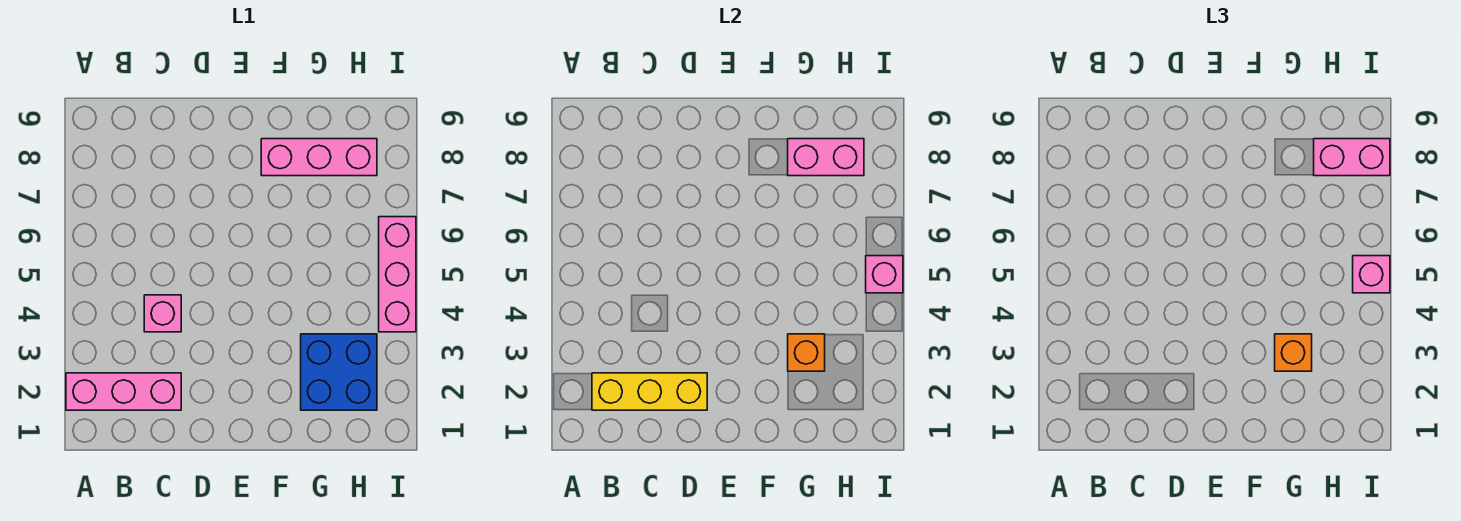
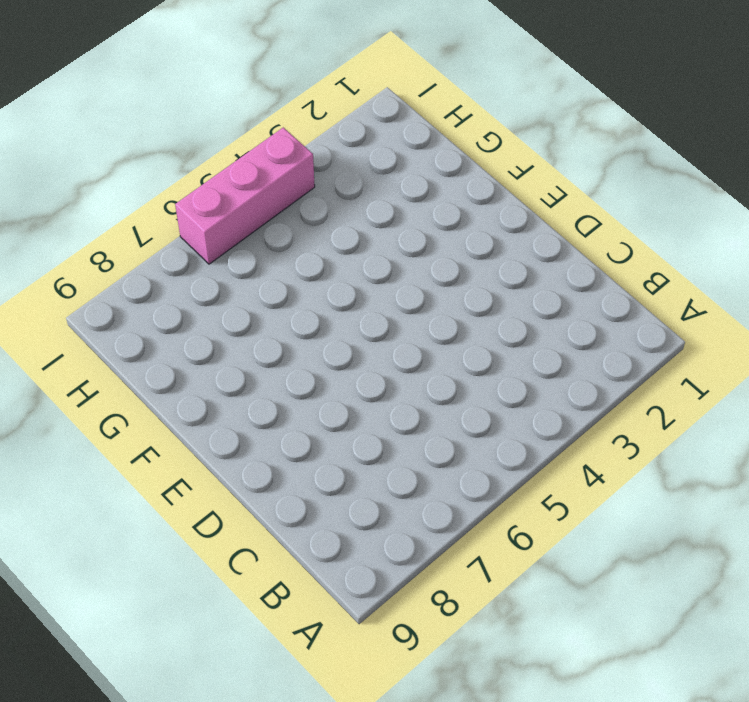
none -> pink 1x3 brick [66,373,181,410]
none -> pink 1x1 brick [144,295,181,332]
none -> pink 1x3 brick [261,139,377,176]

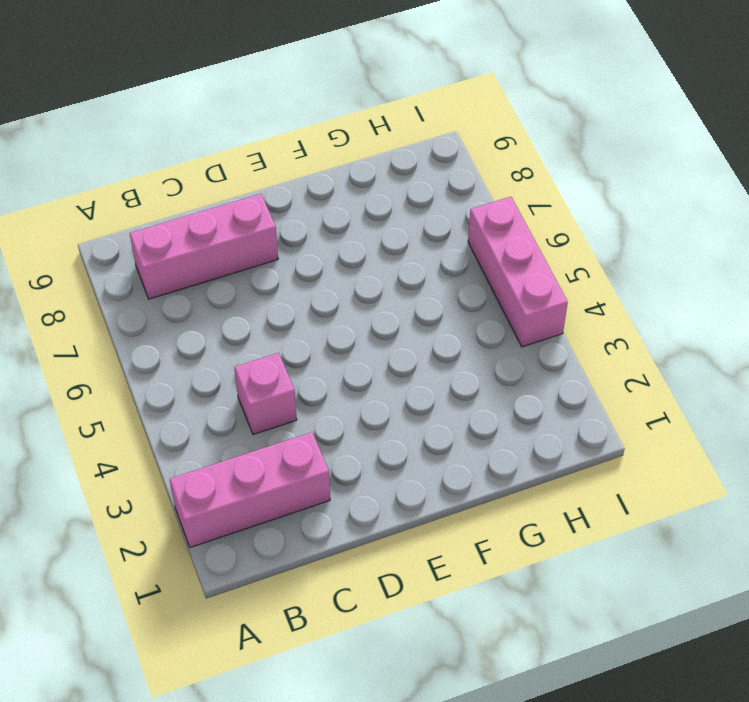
pink 1x3 brick [130,194,278,299] -> pink 1x3 brick moved to [261,139,377,176]
none -> blue 2x2 brick [301,334,377,410]
none -> yellow 1x3 brick [592,373,707,410]
none -> orange 1x1 brick [788,334,825,371]

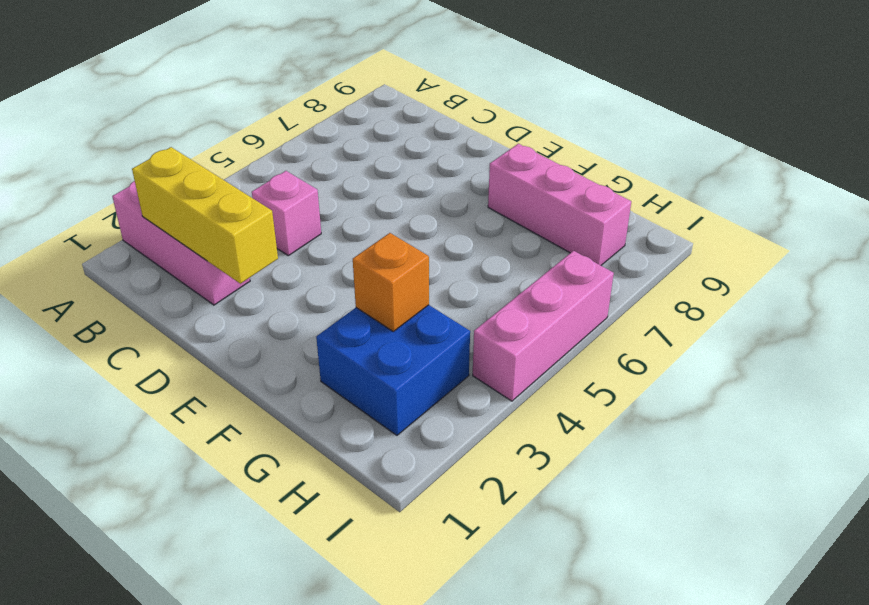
none -> pink 1x2 brick [788,139,864,176]
none -> pink 1x1 brick [866,256,903,293]
none -> orange 1x1 brick [1275,334,1312,371]

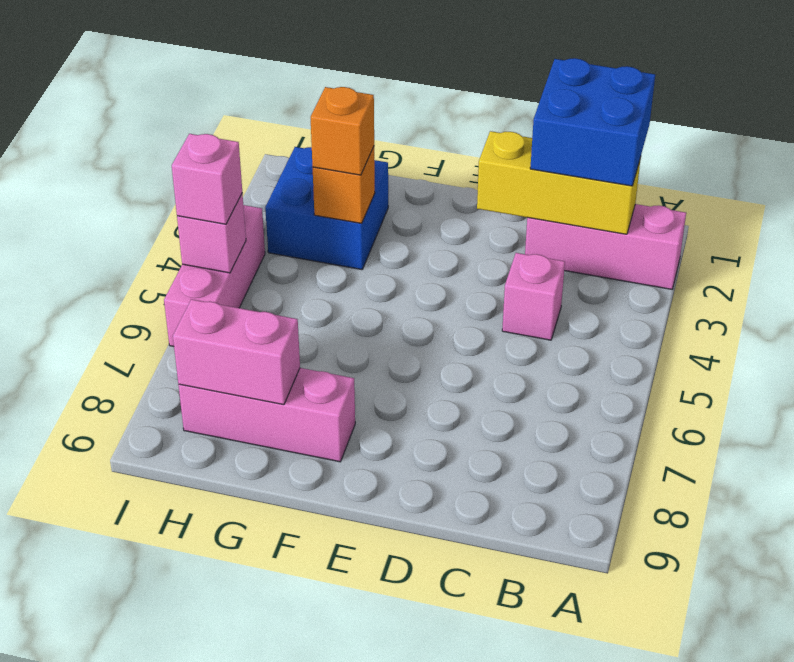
blue 2x2 brick [530,58,655,186] -> none
none -> pink 1x2 brick [1314,139,1390,176]

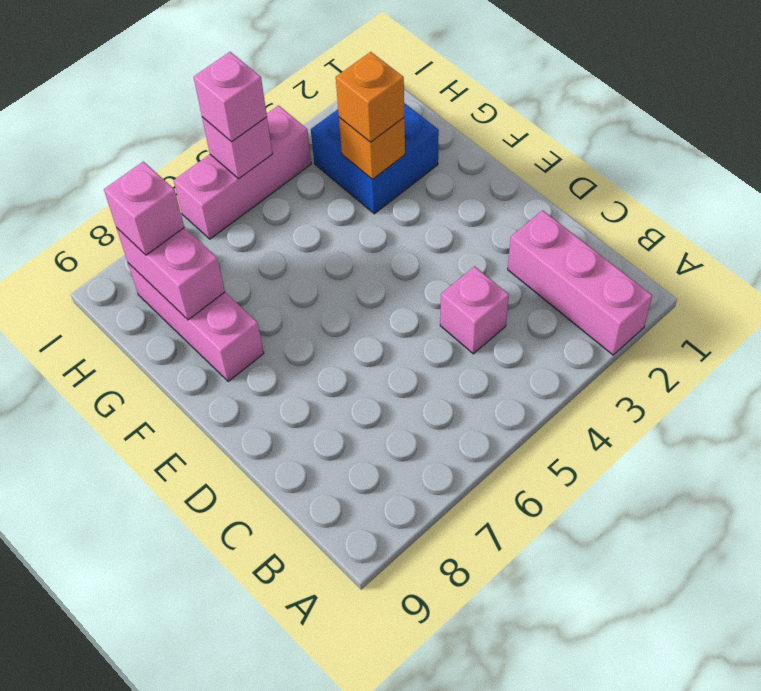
pink 1x1 brick [104,162,184,255] -> pink 1x2 brick [1314,139,1390,176]
none -> yellow 1x3 brick [592,373,707,410]

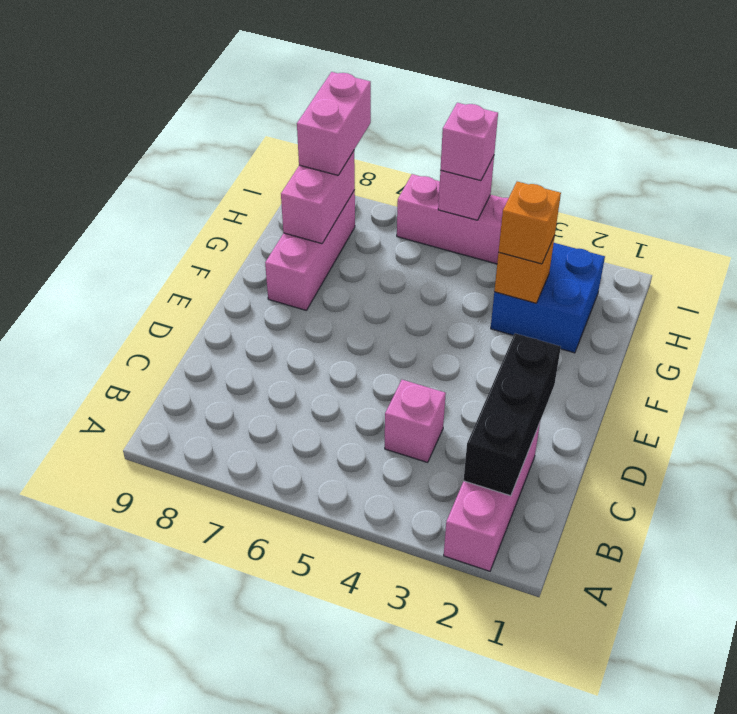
black 1x3 brick [464,333,561,496] -> yellow 1x3 brick [592,373,707,410]

